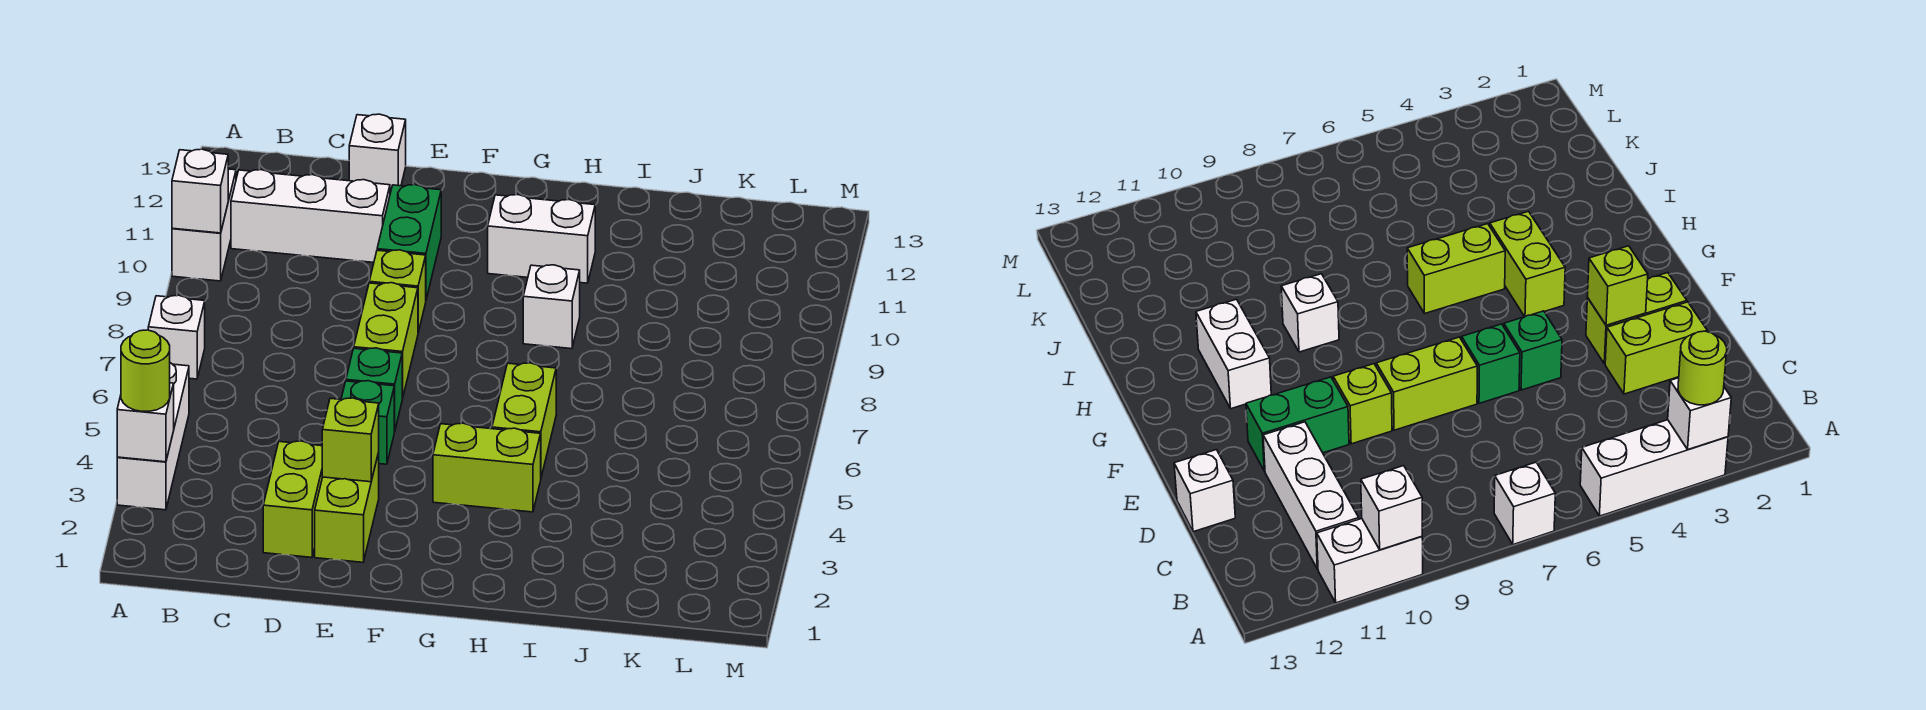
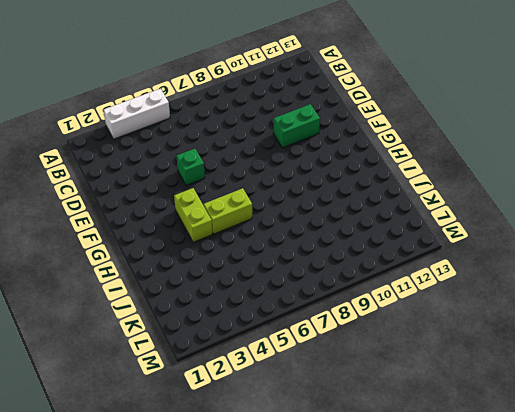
none -> white 1x1 brick [148,295,205,379]
none -> white 1x2 brick [172,169,236,281]
none -> white 1x3 brick [231,170,390,263]

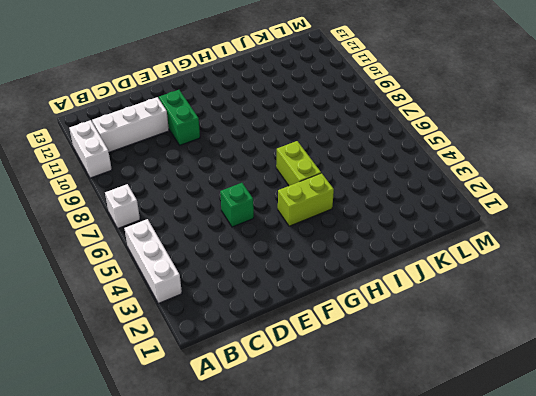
none -> lime 1x2 brick [263,441,322,557]
none -> white 1x1 brick [349,114,406,193]
none -> lime 1x2 brick [315,453,379,562]

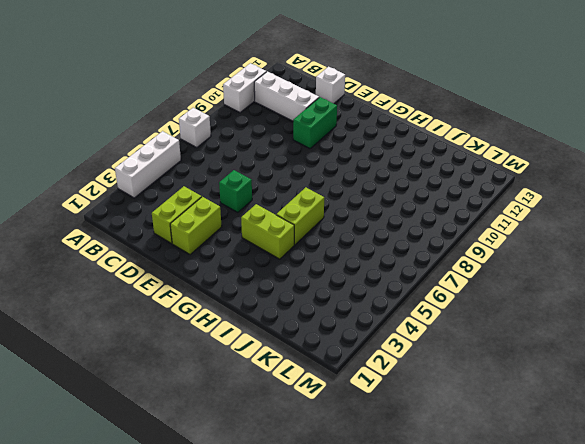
none -> green 1x1 brick [346,348,402,431]
none -> lime 1x2 brick [354,283,418,399]
none -> lime 1x1 brick [369,250,426,332]

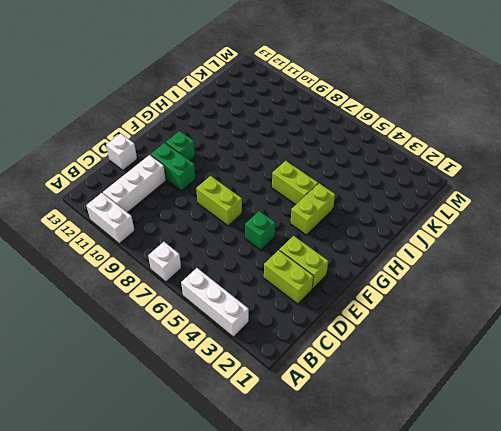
green 1x1 brick [166,131,195,161] -> green 1x1 brick moved to [346,348,402,431]
none -> lime 1x1 brick [369,250,426,332]
none -> white 1x2 brick [488,195,595,283]
none -> white 1x1 brick [523,265,580,349]

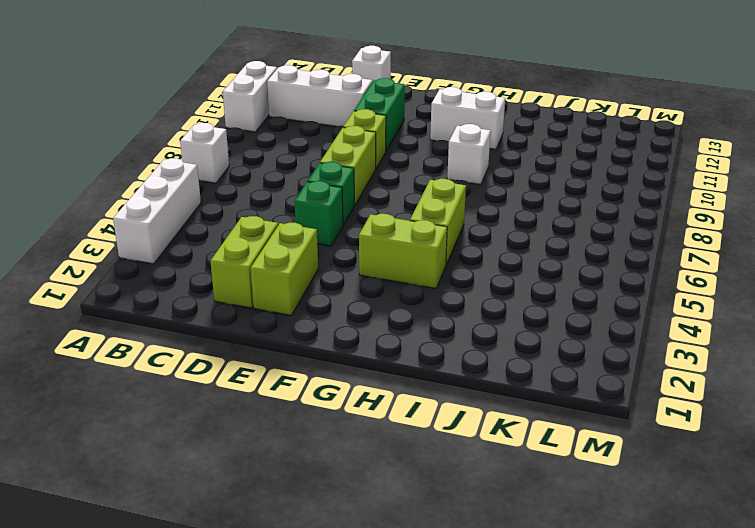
none -> white 1x1 brick [117,383,174,462]
none -> white 1x1 brick [172,149,228,233]
none -> lime 1x1 brick [322,398,379,482]

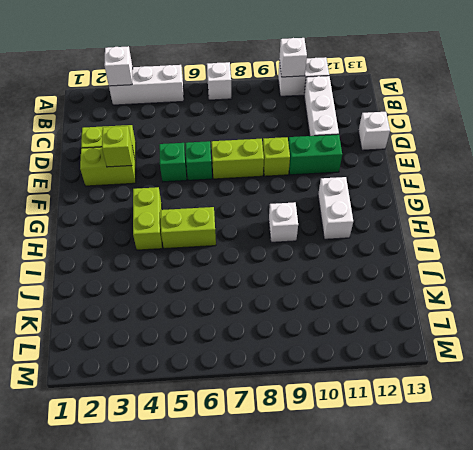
none -> lime 1x1 round brick [121,330,170,411]

